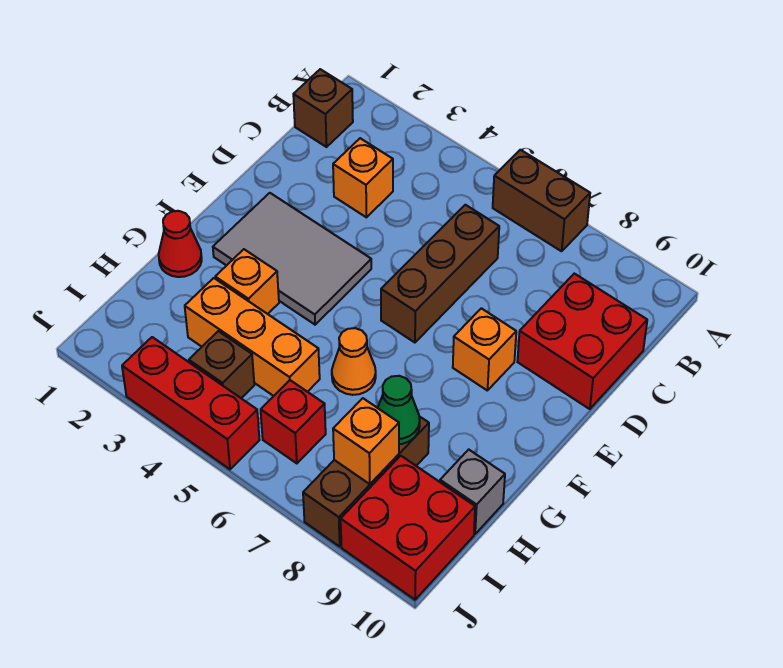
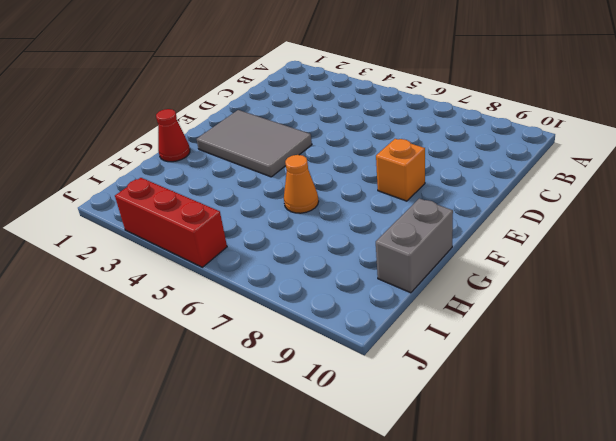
grey 1x2 brick [376,198,453,293] -> grey 1x1 brick [440,450,505,534]
none -> brown 1x2 brick [493,150,590,251]
none -> brown 1x1 brick [293,69,353,147]
none -> orange 1x1 brick [333,138,393,217]

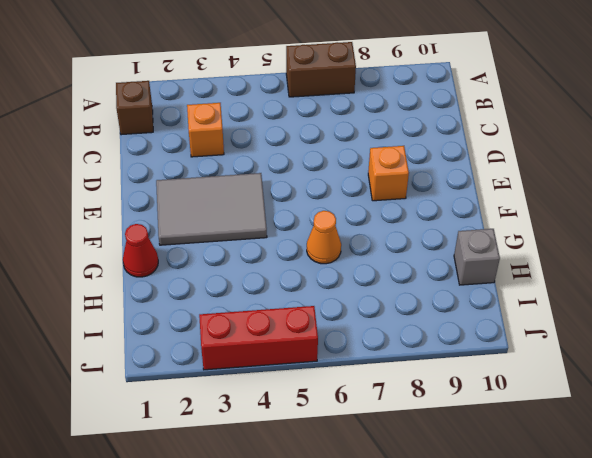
none -> brown 1x3 brick [381,205,499,343]
none -> red 2x2 brick [517,274,647,409]
none -> orange 1x1 brick [215,249,279,314]

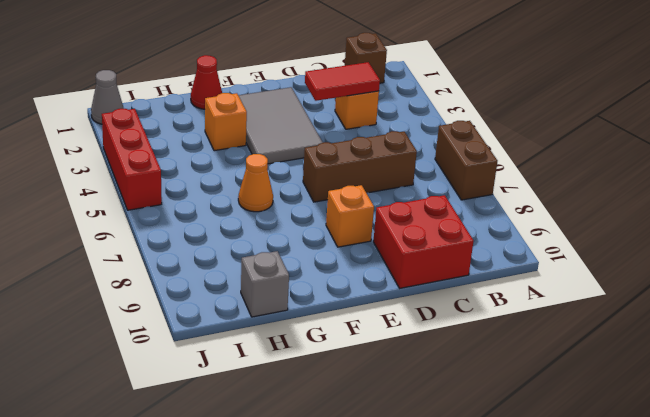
red 1x2 tile [305,62,380,101] -> none
grey 1x1 cone [91,70,124,124] -> none
none -> orange 1x3 brick [185,278,320,396]
none -> brown 1x3 brick [303,416,429,547]
none -> brown 1x1 brick [189,331,254,398]

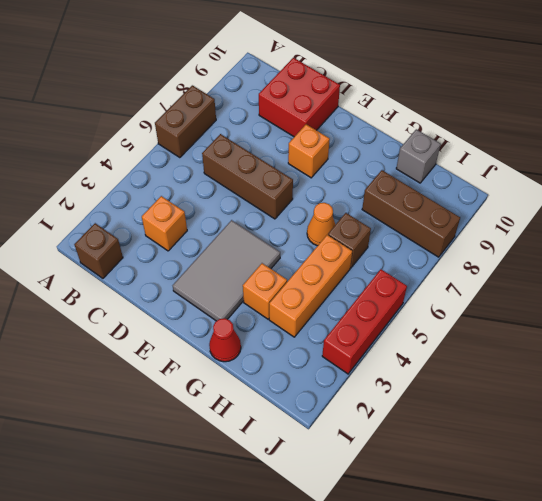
brown 1x1 brick [328,213,371,268] -> brown 1x1 brick moved to [189,331,254,398]
none -> red 1x1 brick [261,380,326,463]
none -> red 2x2 brick [341,456,475,600]
none -> green 1x1 cone [378,376,420,444]

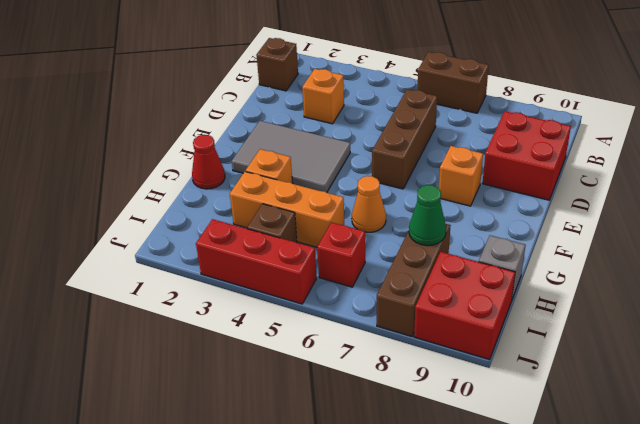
none -> orange 1x1 brick [333,398,399,484]

